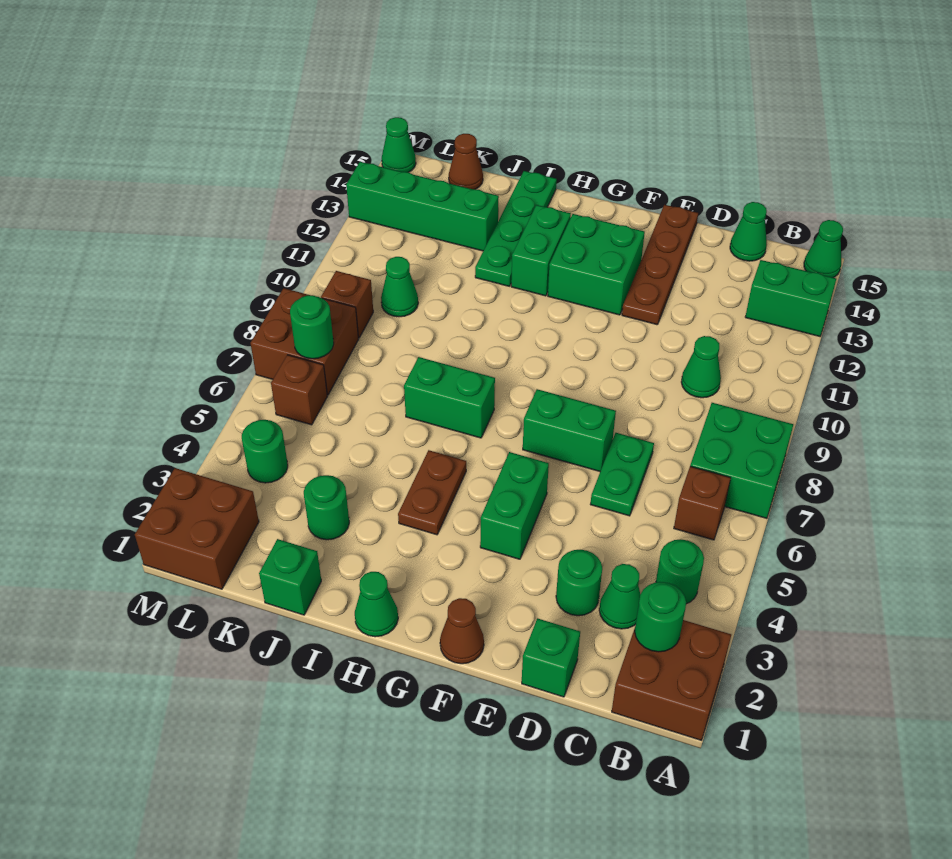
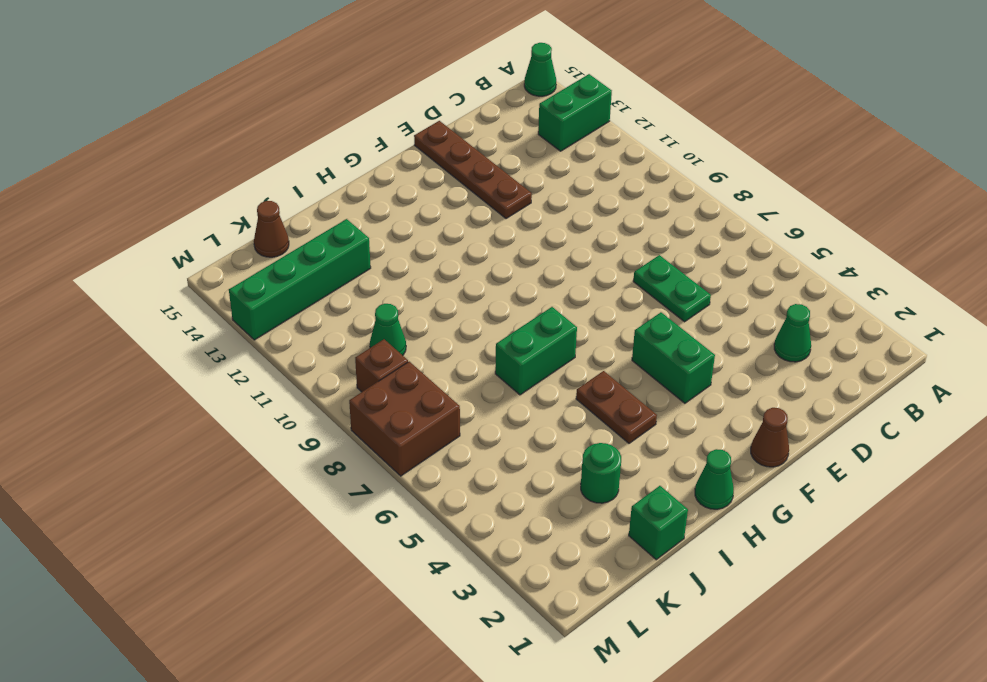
none -> brown 2x2 brick [612,620,731,740]
none -> green 2x2 brick [690,403,793,518]
none -> green 1x1 round brick [656,539,704,604]
none -> brown 1x1 brick [674,466,731,540]

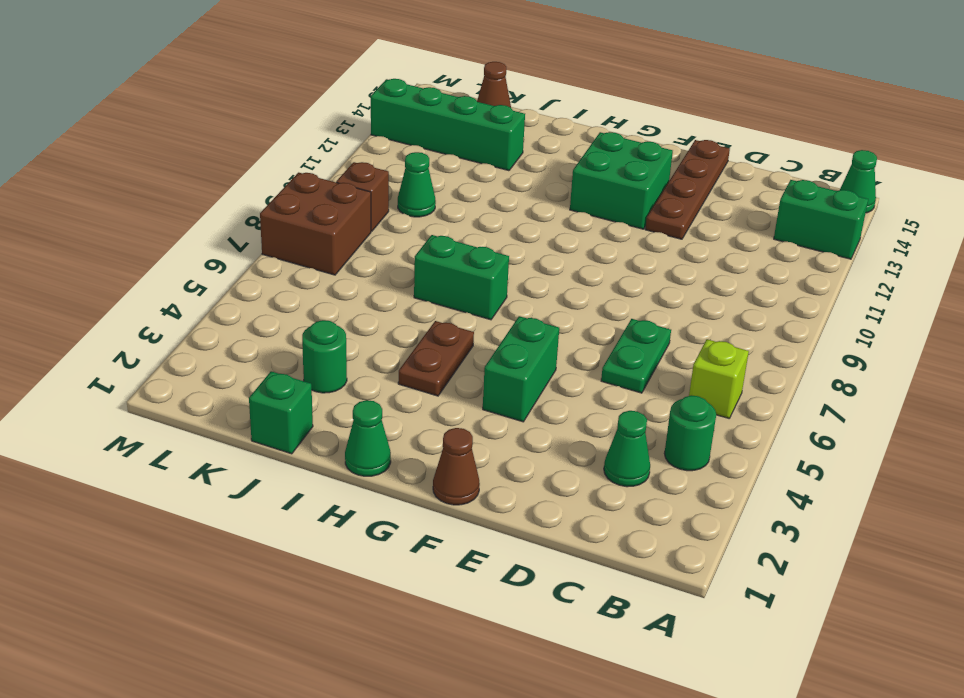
lime 1x1 brick [689,339,749,418] -> brown 1x1 brick [674,466,731,540]
none -> brown 2x2 brick [612,620,731,740]
none -> green 2x2 brick [690,403,793,518]
none -> green 1x1 cone [681,336,721,398]
none -> green 1x1 cone [730,202,767,261]

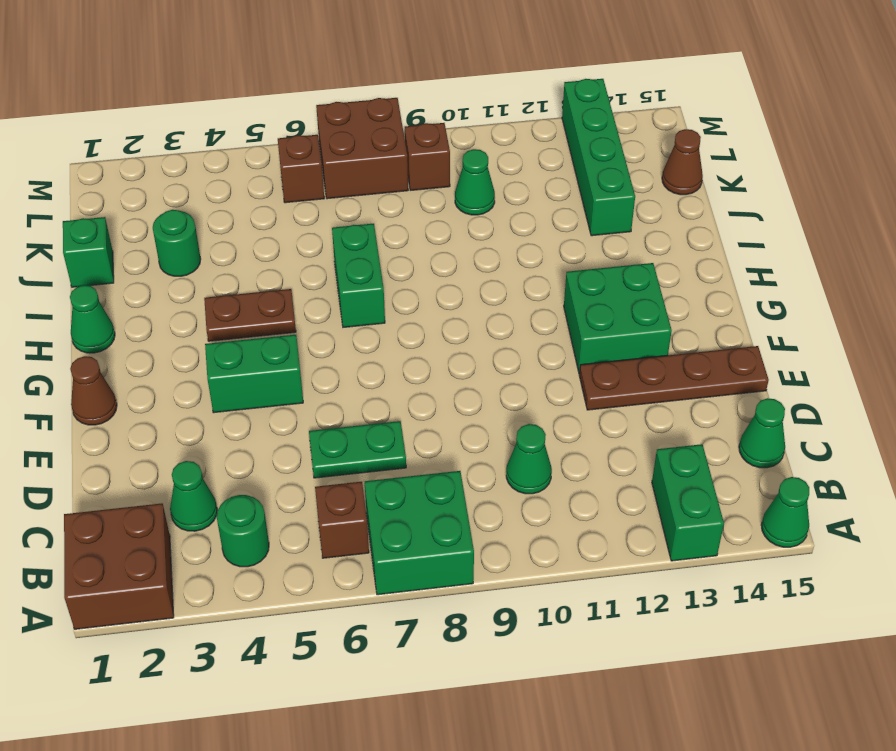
none -> green 1x1 brick [522,618,580,697]
none -> green 1x1 round brick [556,550,602,616]
none -> green 1x2 brick [523,389,616,471]
none -> green 1x2 brick [511,205,571,296]

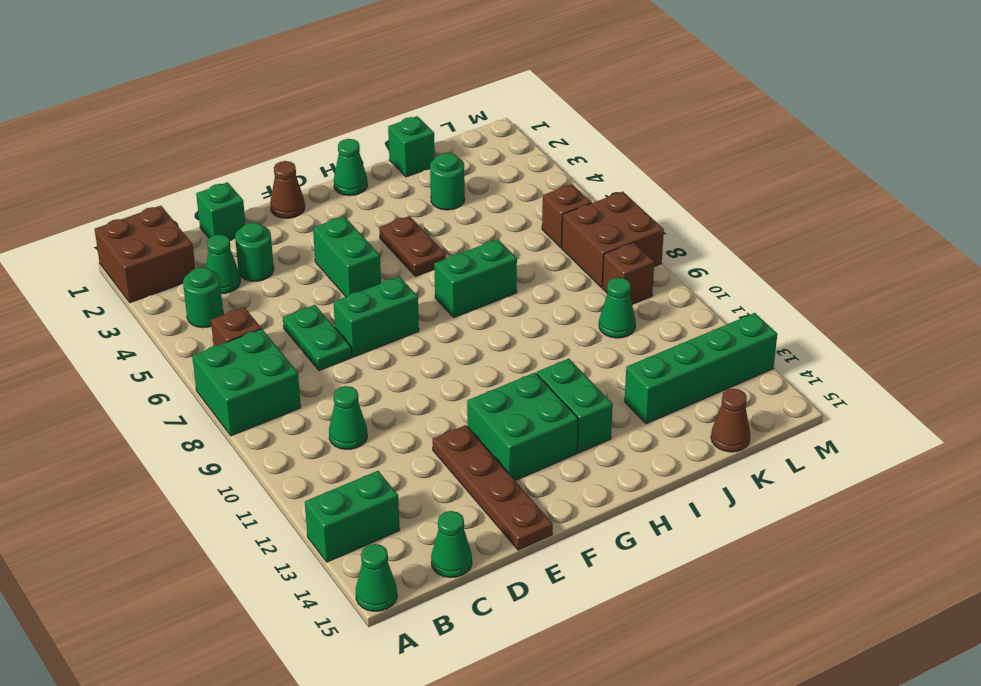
none -> green 1x4 plate [475,171,557,286]
none -> brown 2x2 brick [135,468,259,589]
none -> green 1x1 round brick [242,420,288,483]
none -> green 1x1 cone [382,117,416,172]

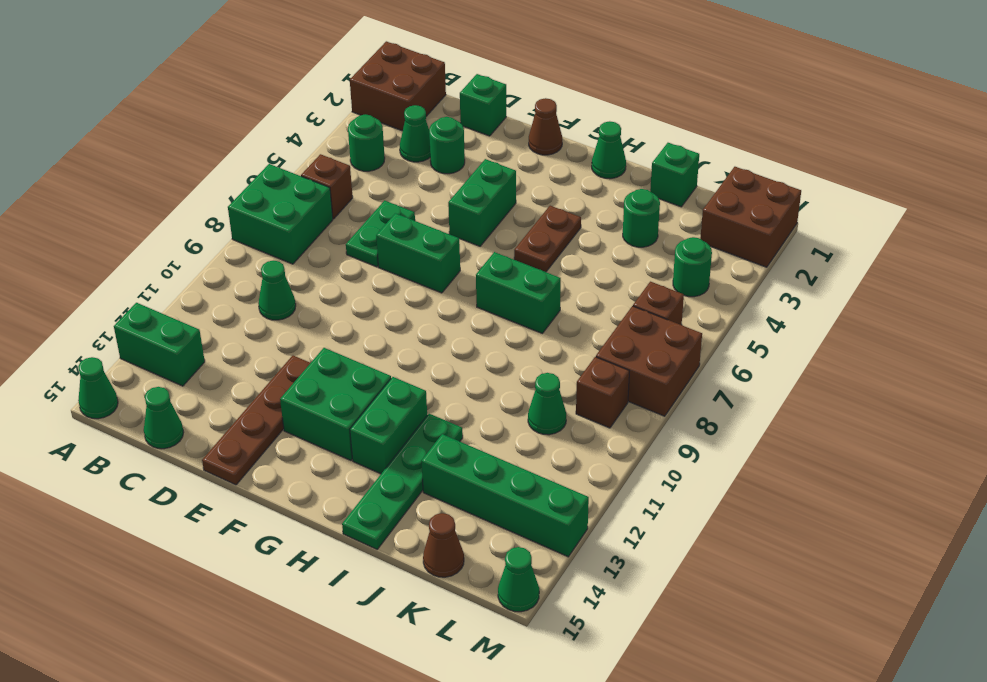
none -> green 1x1 round brick [635,582,686,652]
none -> green 1x1 round brick [290,295,334,359]

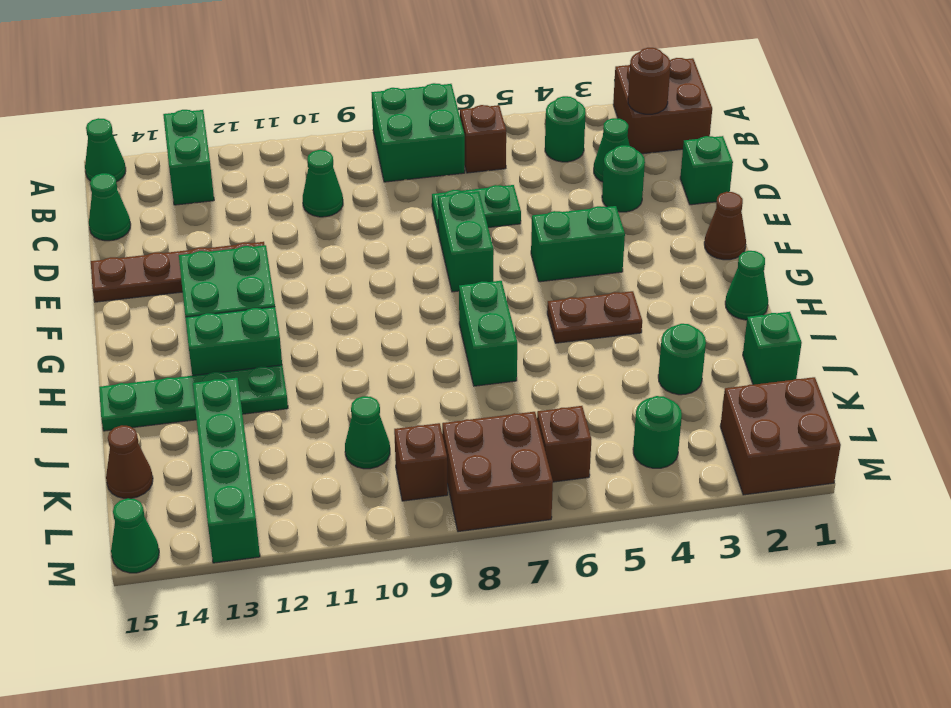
brown 1x1 round brick [628,48,671,114] -> green 1x1 round brick [635,582,686,652]
none -> green 1x1 round brick [290,295,334,359]

